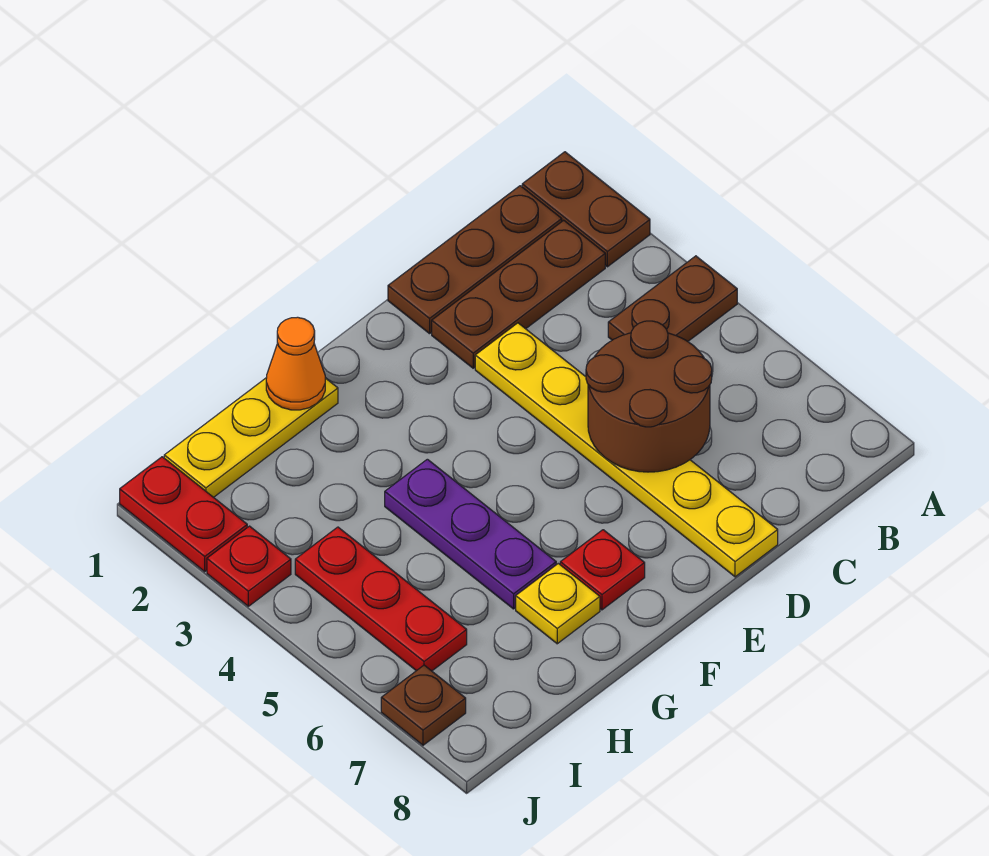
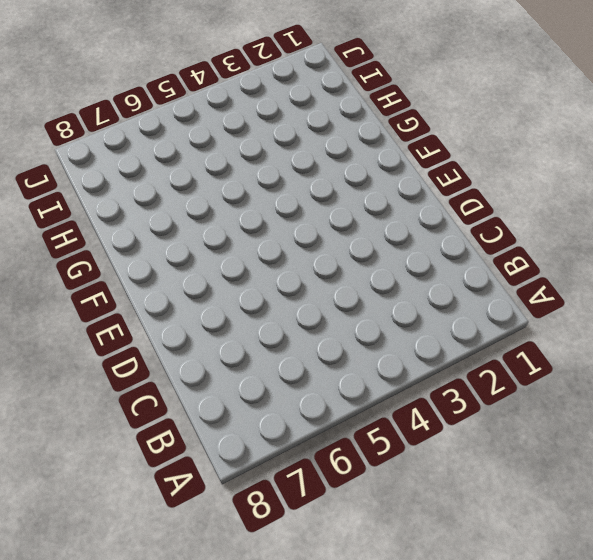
none -> brown 1x2 plate [522,152,650,267]
none -> brown 1x2 plate [608,256,737,341]
none -> brown 1x3 plate [388,186,562,334]

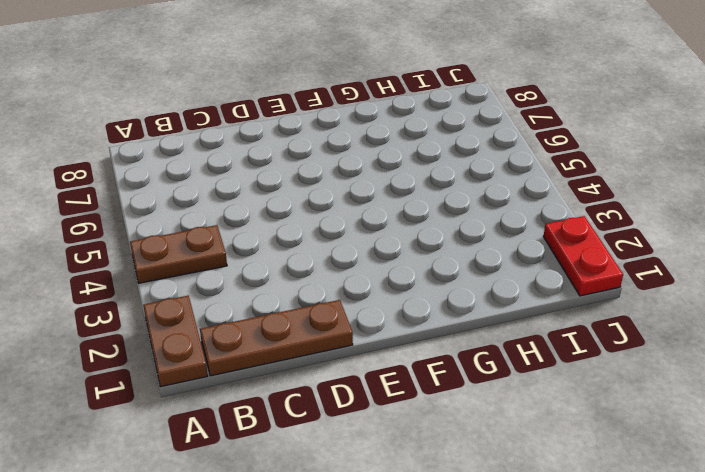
none -> brown 1x3 plate [432,220,605,368]
none -> yellow 1x6 plate [475,323,778,577]
none -> red 1x1 plate [560,530,645,610]

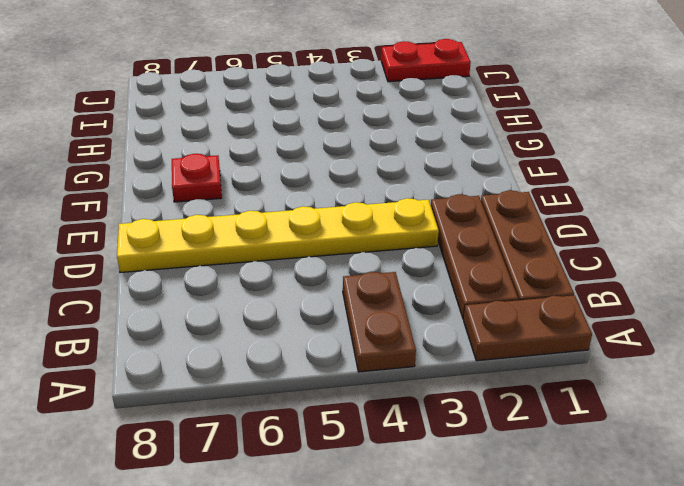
none -> yellow 1x3 plate [164,378,338,497]
none -> purple 1x3 plate [385,459,556,609]
none -> yellow 1x1 plate [516,564,600,644]

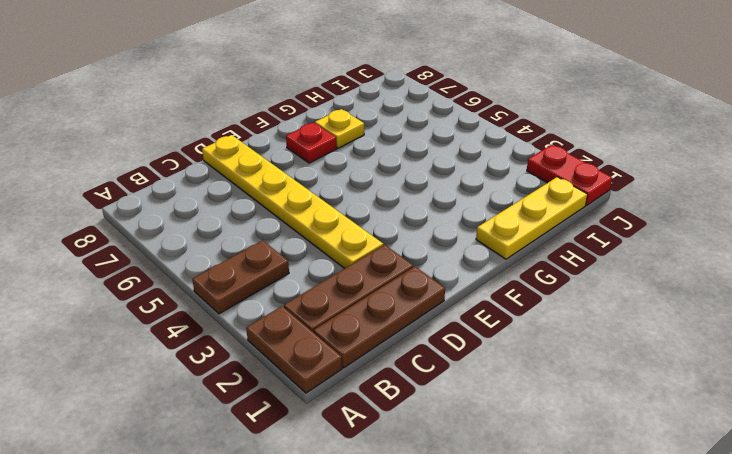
none -> purple 1x3 plate [385,459,556,609]
none -> red 1x3 plate [295,527,467,671]
none -> red 1x1 plate [207,526,291,606]

